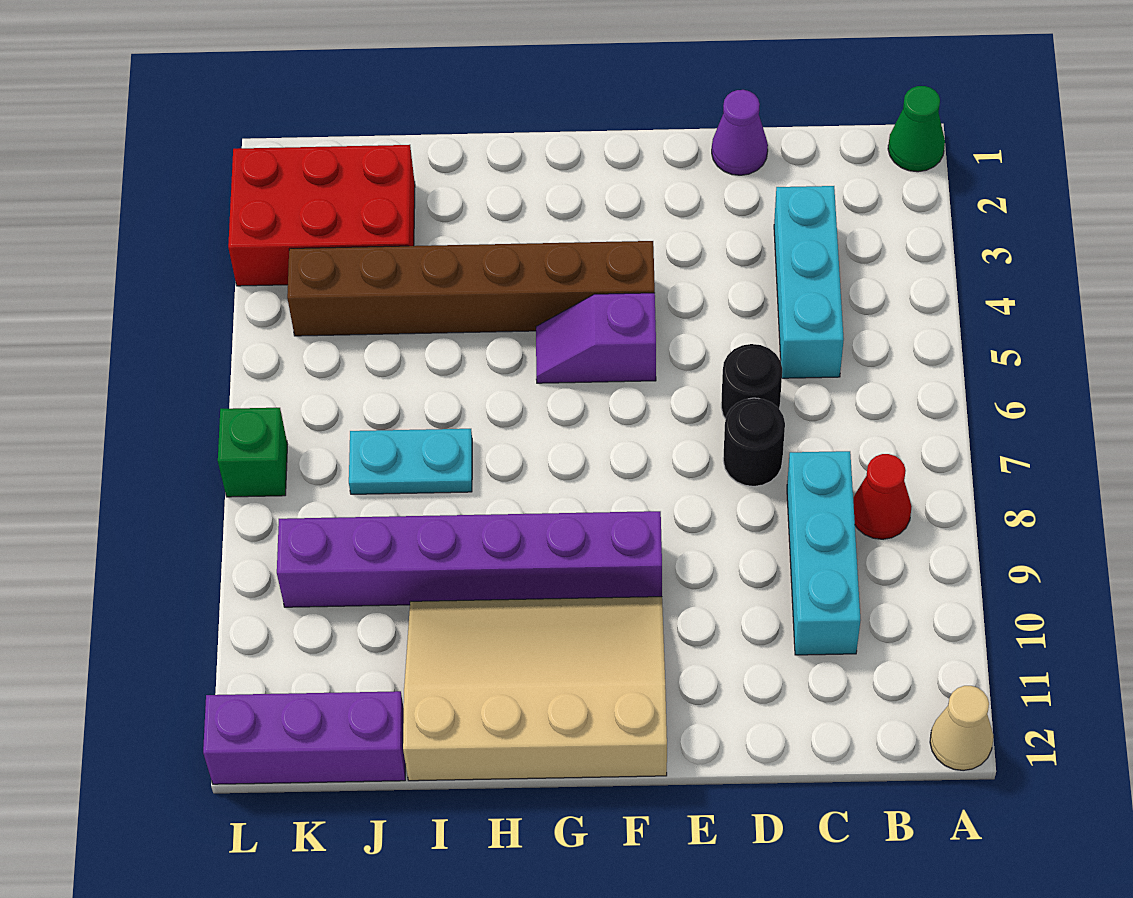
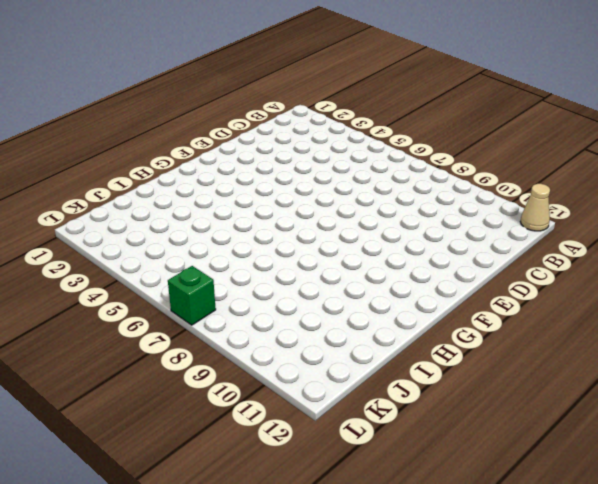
none -> green 1x1 cone [888,86,945,172]
none -> red 1x1 cone [853,454,912,539]
none -> cyan 1x3 brick [774,186,844,378]

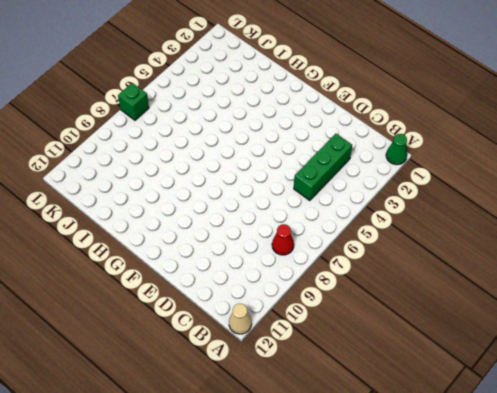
green 1x3 brick [294,134,352,201] -> cyan 1x3 brick [774,186,844,378]
none -> cyan 1x3 brick [787,451,860,655]
none -> purple 1x1 cone [712,90,768,175]
none -> black 1x1 round brick [721,344,782,419]

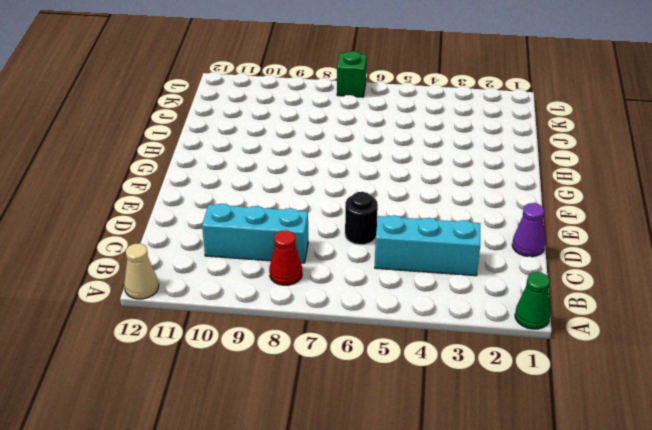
none -> black 1x1 round brick [723,398,785,486]
none -> brown 1x6 brick [287,241,655,336]
none -> purple 1x2 slope [536,293,656,383]

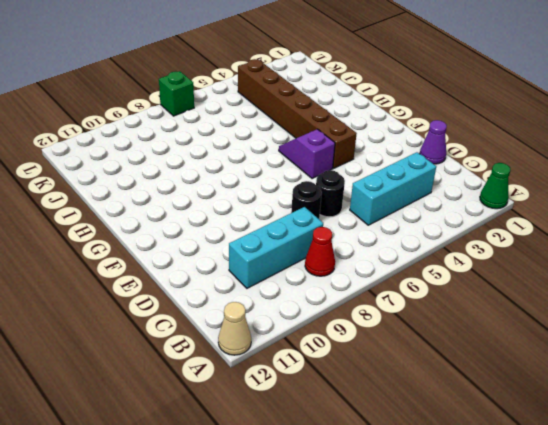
none -> purple 1x6 brick [277,511,662,607]
none -> tan 3x4 slope [403,597,667,781]
none -> cyan 1x2 plate [349,429,472,494]

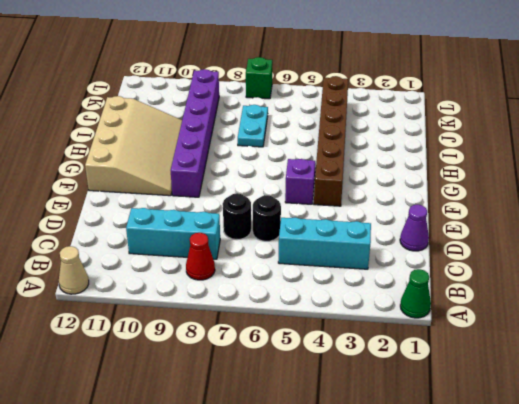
none -> red 2x3 brick [228,145,415,286]
none -> purple 1x3 brick [203,691,405,784]

